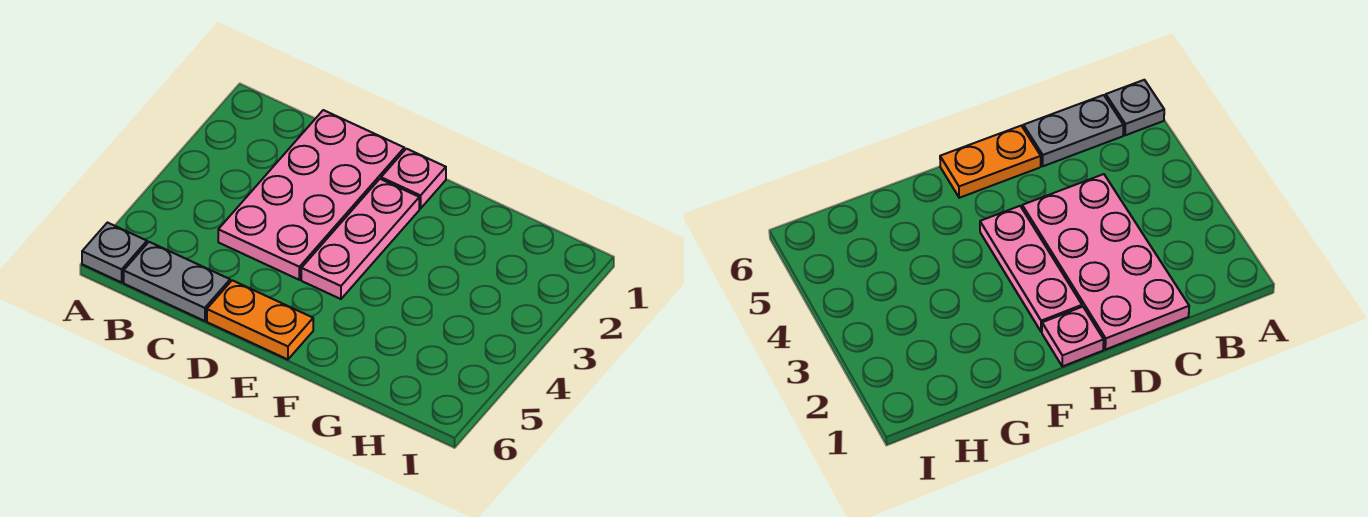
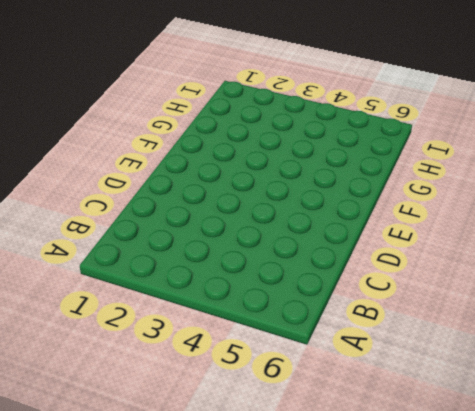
none -> grey 1x1 plate [82,223,147,282]
none -> grey 1x2 plate [124,242,230,321]

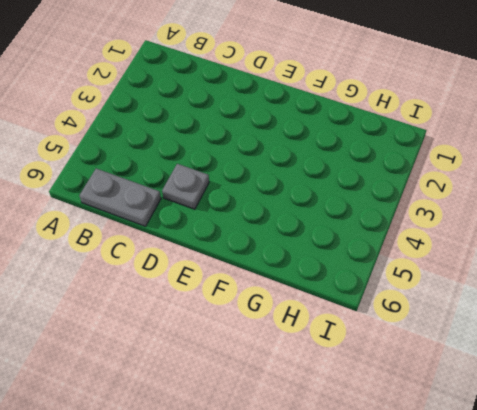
grey 1x1 plate [162,164,209,209] -> grey 1x1 plate moved to [82,223,147,282]
none -> pink 2x4 plate [218,110,404,280]
none -> orange 1x2 plate [207,280,313,359]

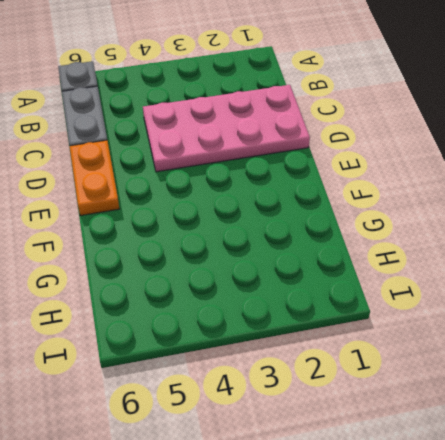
none -> pink 1x1 plate [381,149,446,208]
none -> pink 1x3 plate [301,179,419,299]

